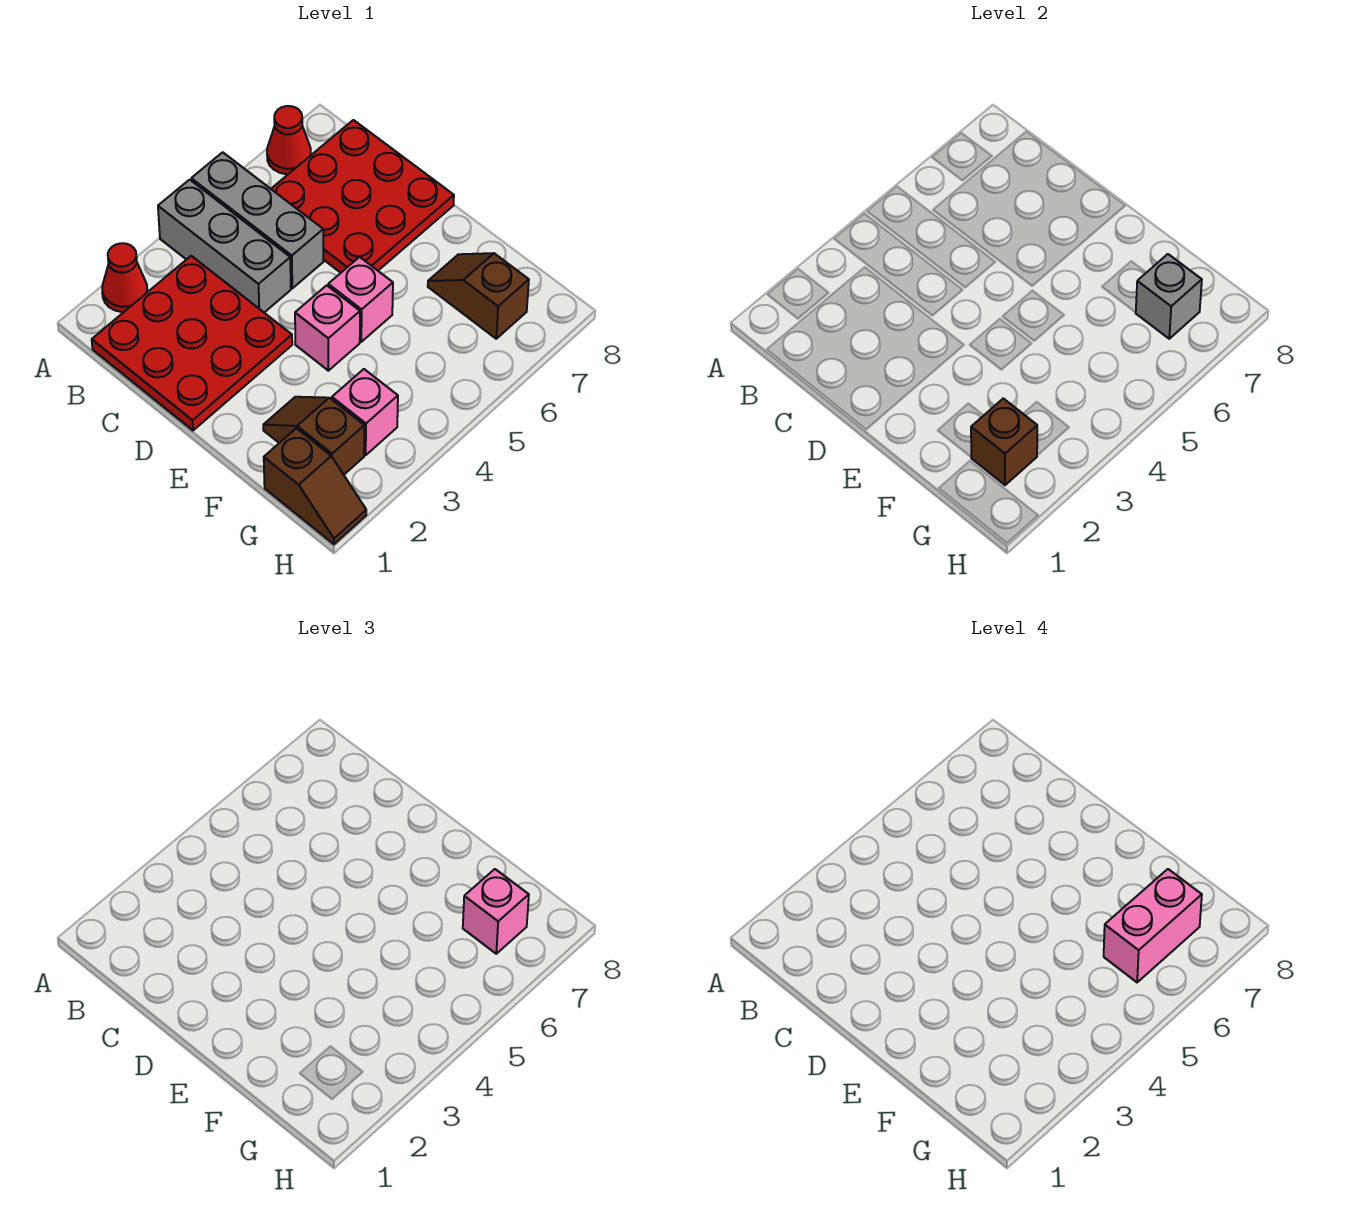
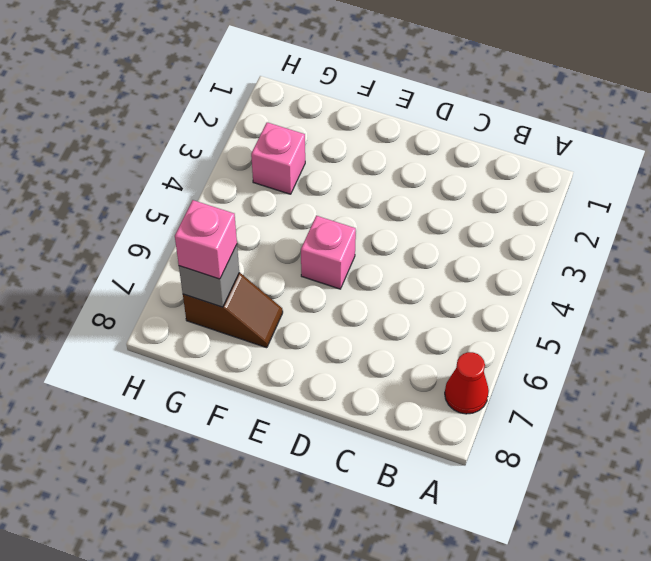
none -> red 1x1 cone [102,243,147,312]
none -> grey 1x3 brick [158,180,291,313]
none -> grey 1x3 brick [191,152,323,288]

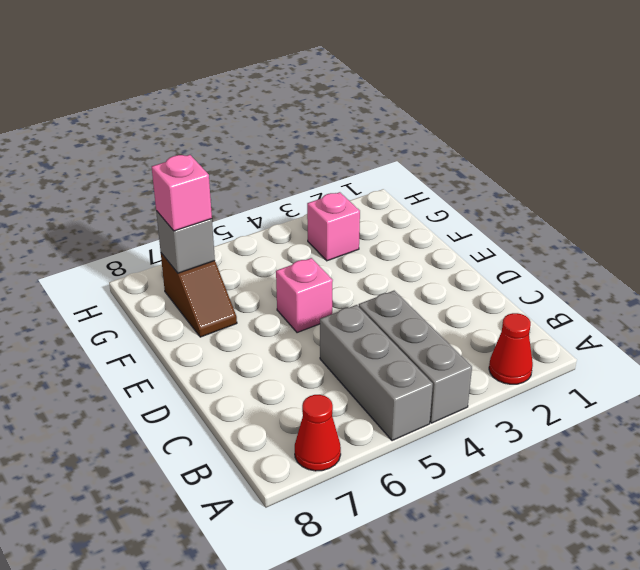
none -> red 3x3 plate [92,256,292,430]
none -> red 3x3 plate [271,120,454,273]
none -> pink 1x1 brick [295,285,360,371]

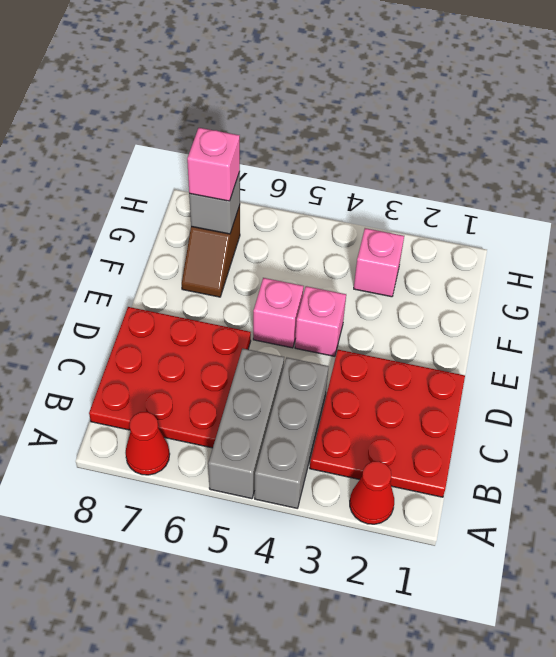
none -> brown 1x2 slope [263,397,364,475]
none -> brown 1x2 slope [264,428,366,544]
none -> brown 1x1 brick [971,398,1037,485]

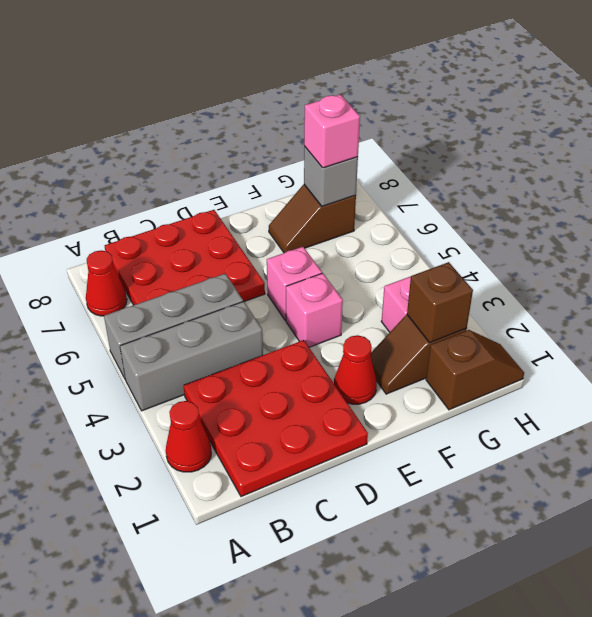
red 1x1 cone [334,335,377,404] -> none
none -> pink 1x2 brick [1104,869,1202,982]

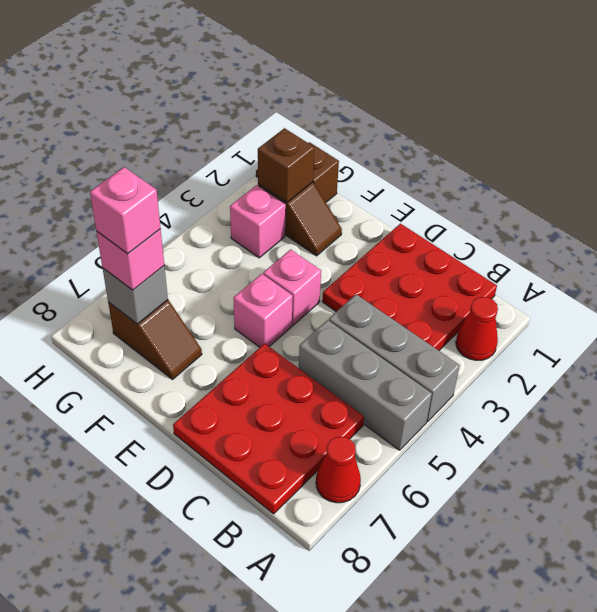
pink 1x1 brick [90,167,161,254] -> pink 1x2 brick [1104,869,1202,982]

